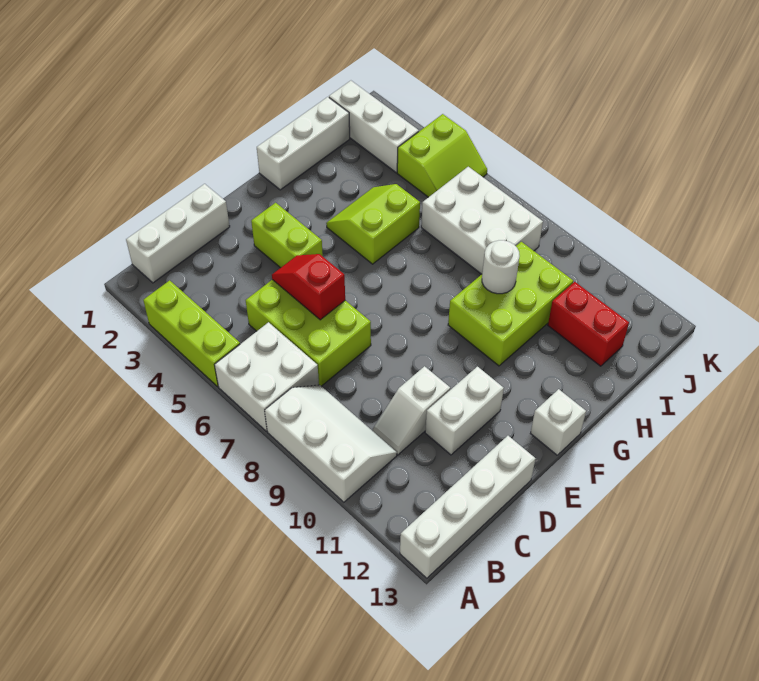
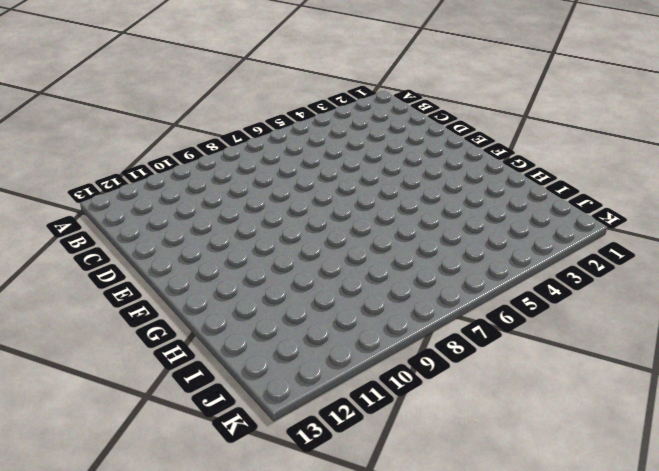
none -> lime 1x3 brick [143,280,240,386]
none -> white 2x2 brick [215,322,319,431]
none -> white 2x3 slope [265,385,397,502]

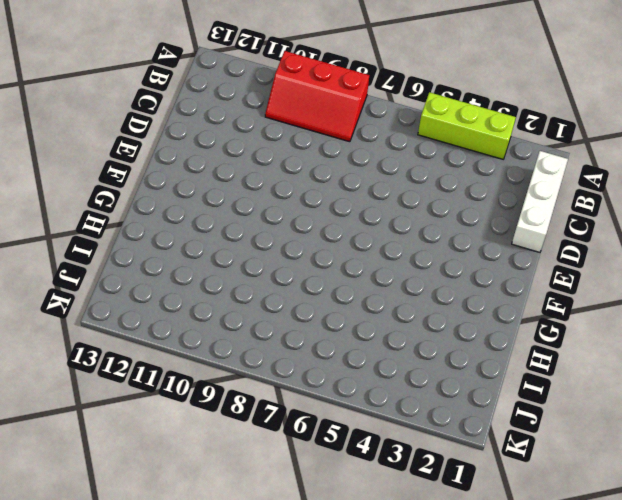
red 2x3 slope [265,51,369,142] -> white 2x3 slope [265,385,397,502]
none -> white 2x2 brick [215,322,319,431]
none -> white 1x4 brick [400,436,536,578]
none -> lime 2x3 brick [246,280,371,386]

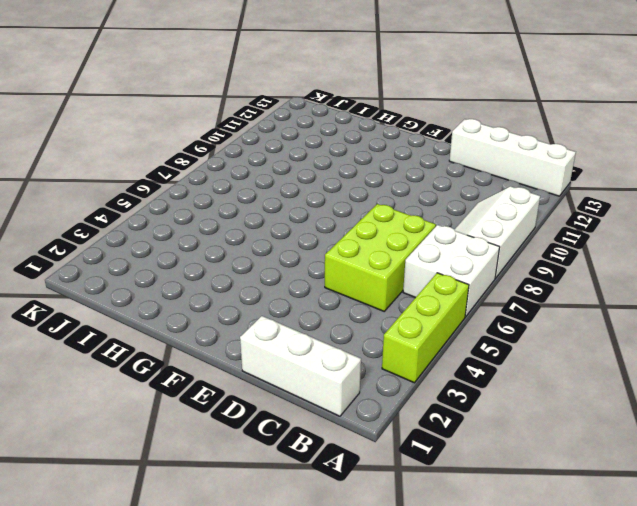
none -> white 1x2 slope [373,366,450,455]
none -> white 1x2 brick [425,367,504,455]
none -> lime 1x2 brick [251,203,323,268]

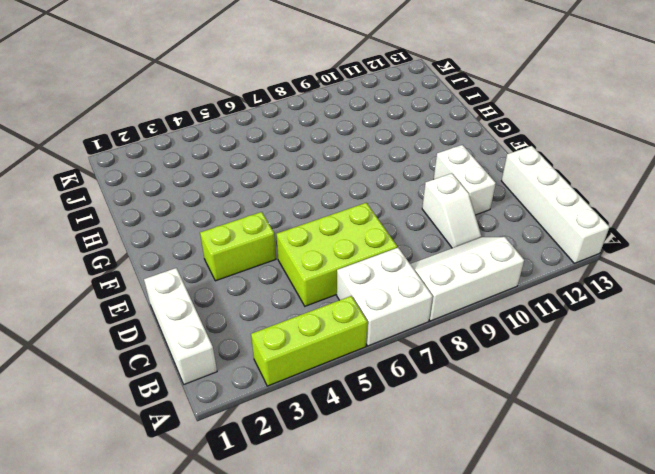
none -> white 1x1 brick [531,389,586,455]
none -> white 1x3 brick [257,97,350,190]
none -> lime 2x2 slope [326,184,420,264]

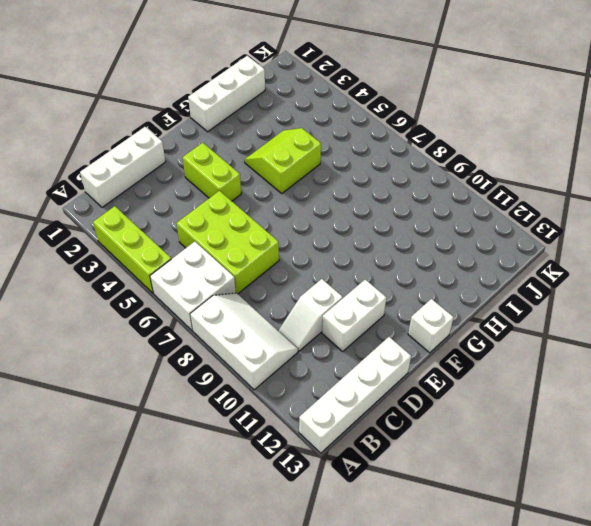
none -> lime 2x3 brick [448,242,573,366]
none -> white 2x3 brick [421,167,543,274]
none -> red 1x2 brick [548,282,629,366]

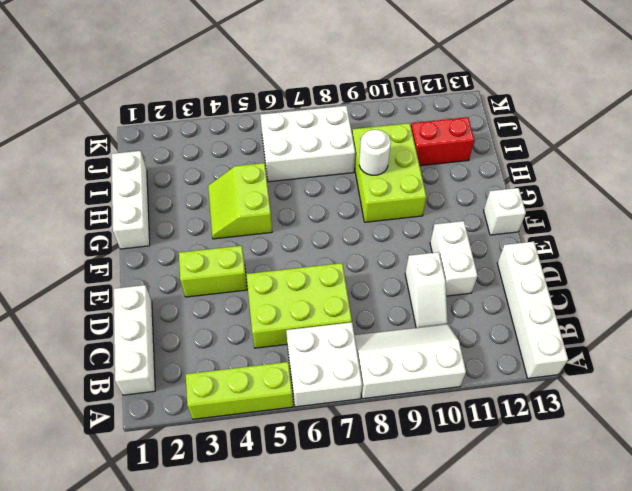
none -> white 1x3 brick [329,81,419,173]
none -> lime 2x2 slope [397,114,487,197]
none -> red 1x2 slope [272,254,345,320]

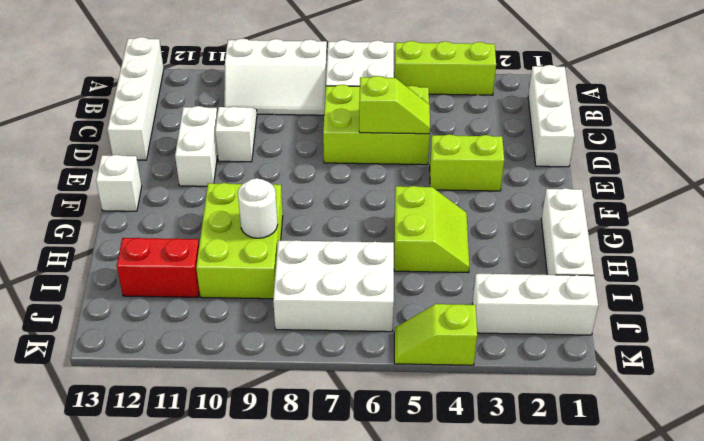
lime 1x2 slope [359,76,430,134] -> red 1x2 slope [272,254,345,320]
lime 1x2 slope [394,304,477,365] -> lime 2x2 slope [397,114,487,197]

